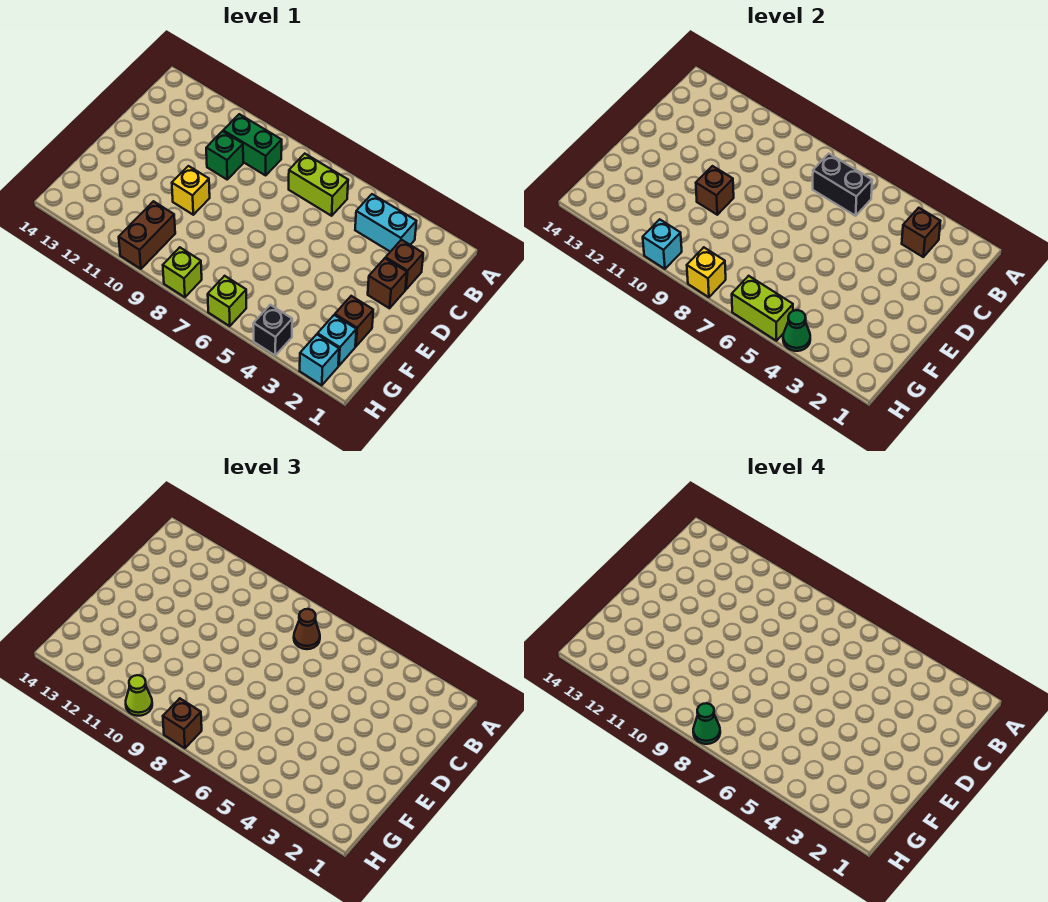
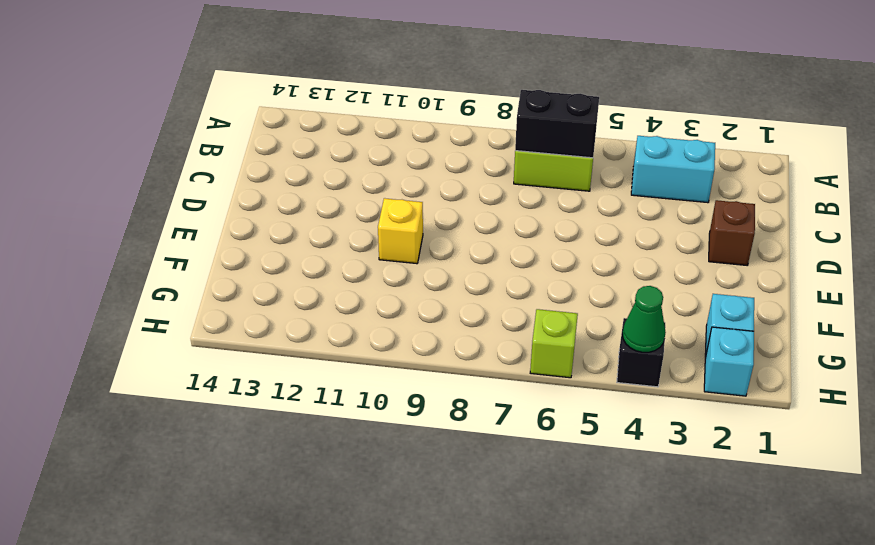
none -> green 1x2 brick [223,114,282,175]
none -> brown 1x1 brick [386,240,423,290]
none -> green 1x1 brick [206,131,243,179]

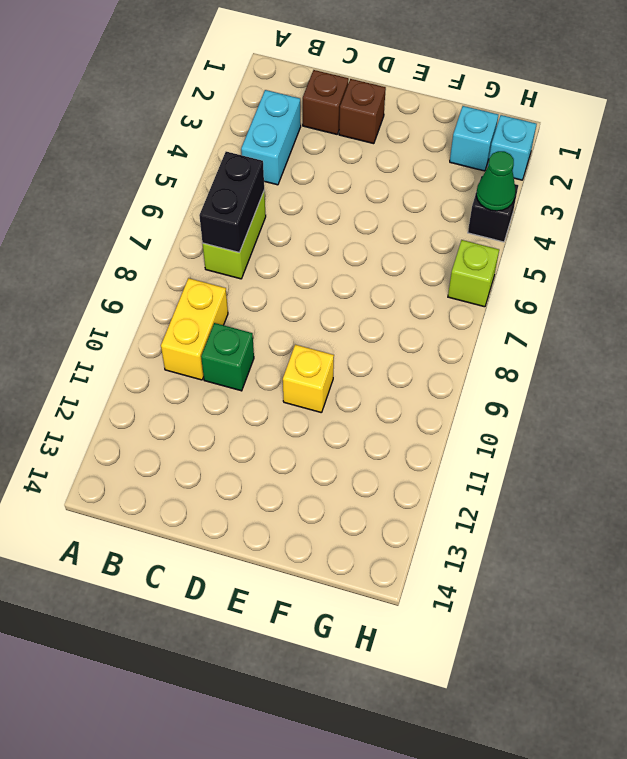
yellow 1x2 brick [161,278,228,380] -> green 1x2 brick [223,114,282,175]
none -> brown 1x1 brick [335,296,373,346]
none -> brown 1x2 brick [119,201,175,269]
none -> lime 1x1 brick [163,247,202,297]

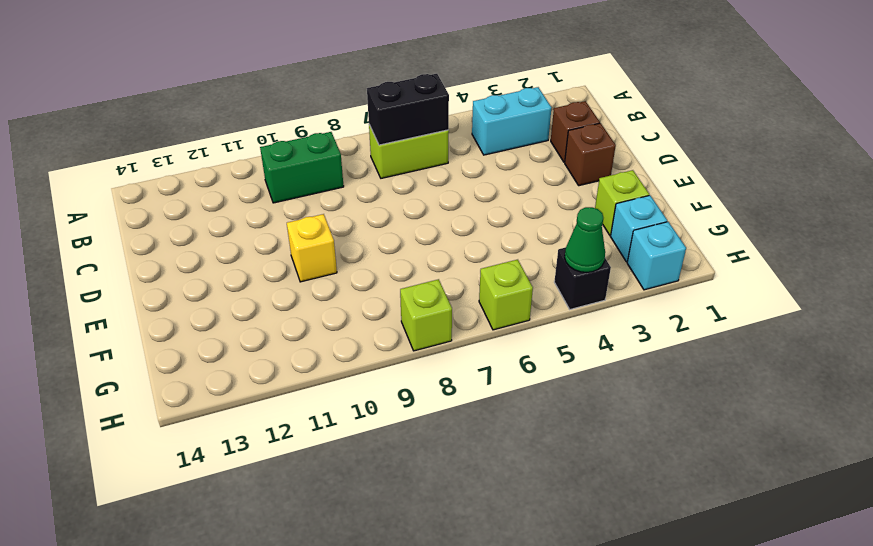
lime 1x1 brick [595,170,649,235] -> brown 1x1 brick [335,296,373,346]
none -> green 1x1 brick [206,131,243,179]
none -> brown 1x2 brick [119,201,175,269]
none -> brown 1x1 brick [902,208,940,257]

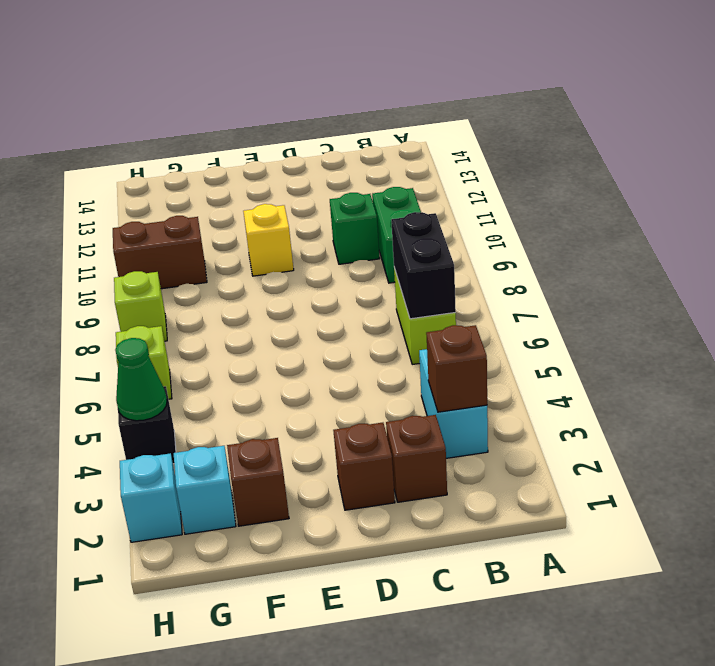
none -> brown 1x1 brick [696,166,734,215]
none -> lime 1x2 brick [732,276,793,341]
none -> yellow 1x1 brick [687,247,726,297]

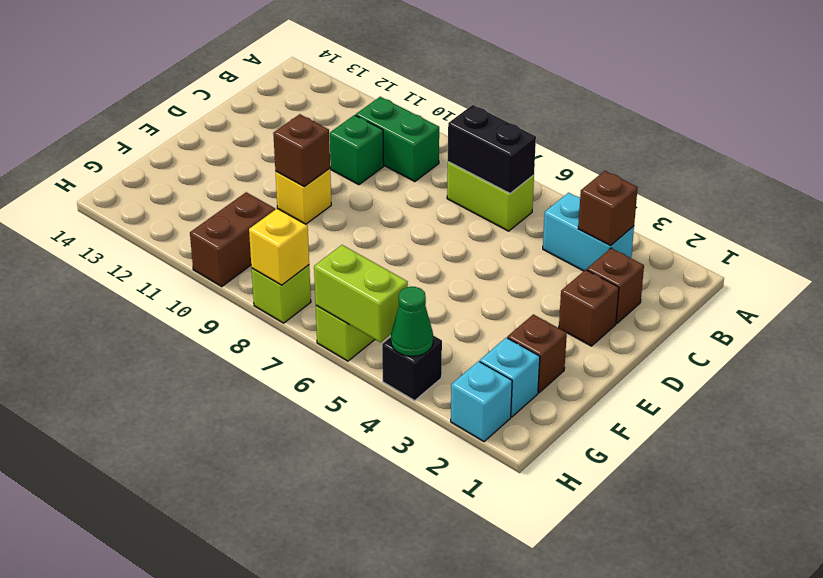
none -> cyan 1x1 brick [643,219,682,269]
none -> brown 1x1 cone [294,609,320,649]
none -> brown 1x1 brick [163,698,202,748]

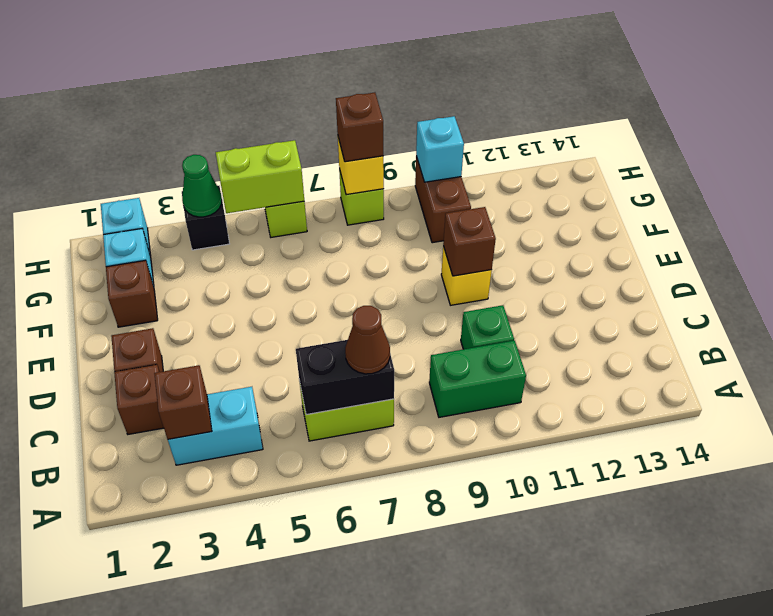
none -> lime 1x1 cone [126,675,152,716]
none -> green 1x1 cone [693,703,720,744]

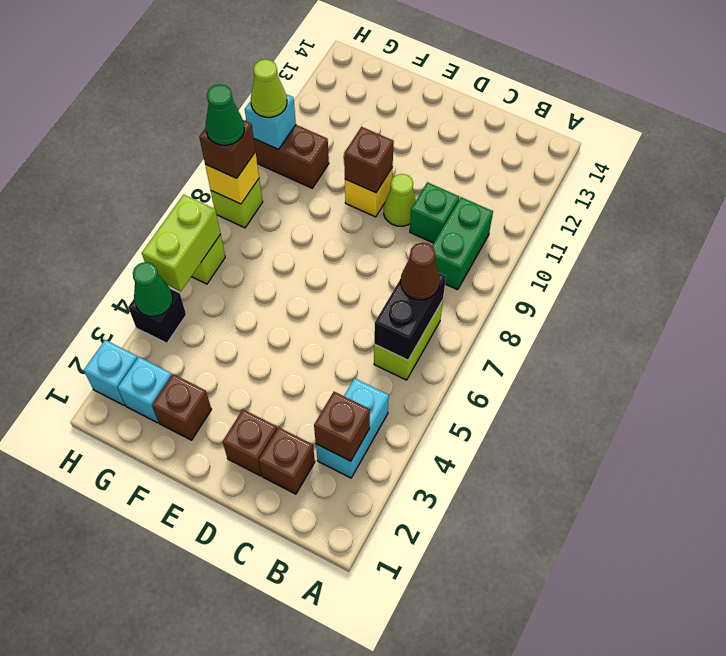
lime 1x1 cone [384,174,416,226] -> none

